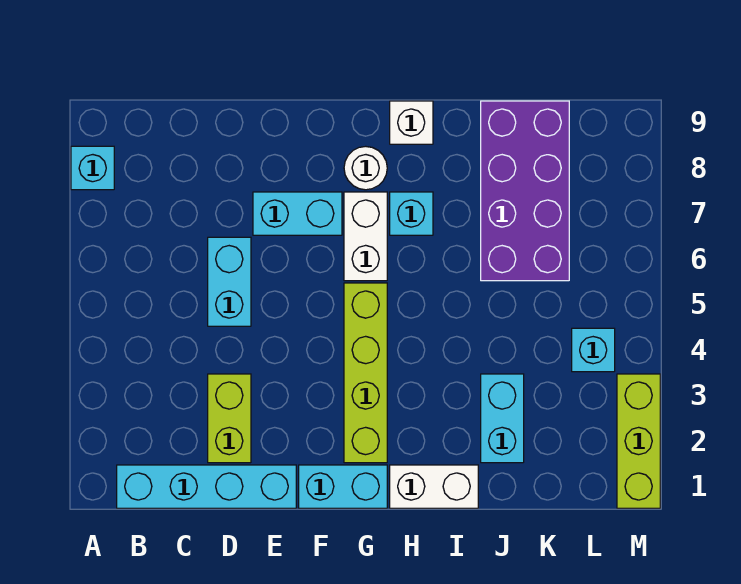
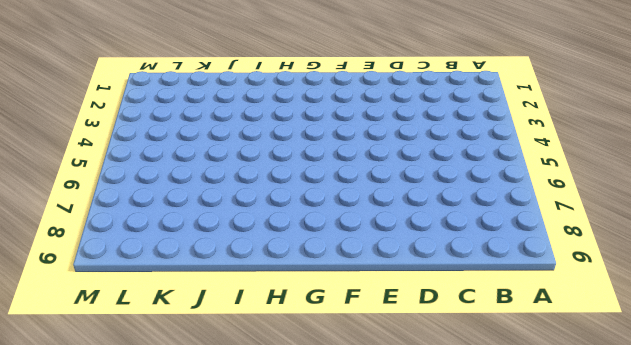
none -> cyan 1x1 brick [71,146,114,190]
none -> cyan 1x4 brick [117,465,296,508]
none -> lime 1x2 brick [208,374,251,463]

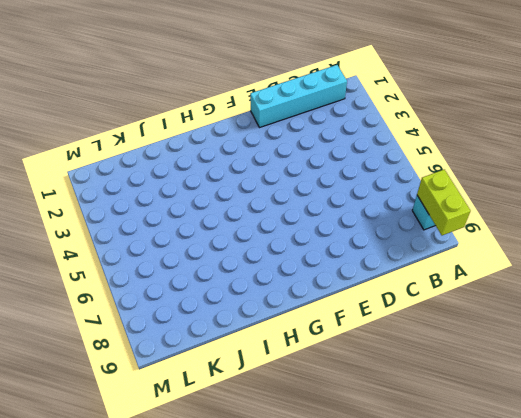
lime 1x2 brick [417,169,471,235] -> lime 1x2 brick moved to [208,374,251,463]
none -> cyan 1x2 brick [208,237,251,326]
none -> cyan 1x2 brick [253,192,342,235]
none -> cyan 1x2 brick [299,465,387,508]

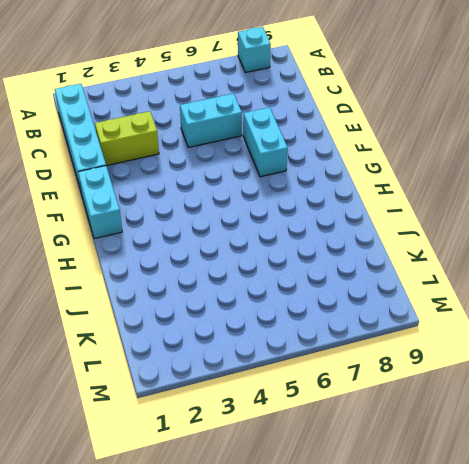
none -> lime 1x4 brick [344,283,387,463]
none -> white 1x2 brick [344,192,387,281]
none -> white 1x1 round brick [344,146,387,190]

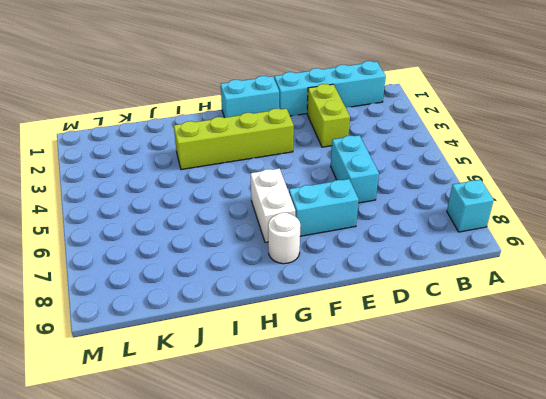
lime 1x4 brick [174,109,294,170] -> lime 1x4 brick turned to [344,283,387,463]
none -> white 1x2 brick [390,465,478,508]
none -> cyan 1x1 brick [390,192,433,235]
none -> white 1x1 brick [390,101,433,144]

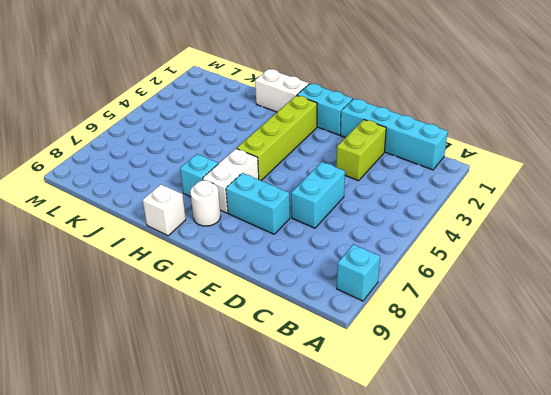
none -> cyan 1x2 brick [481,374,524,463]
none -> purple 2x4 brick [481,101,569,281]
none -> cyan 1x1 brick [572,328,615,372]

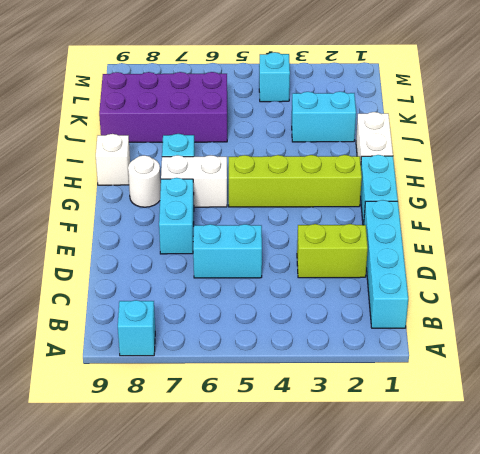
none -> lime 1x3 brick [617,374,660,508]

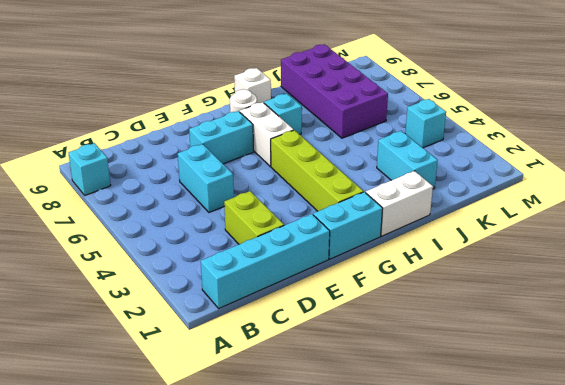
none -> lime 1x3 brick [617,374,660,508]

